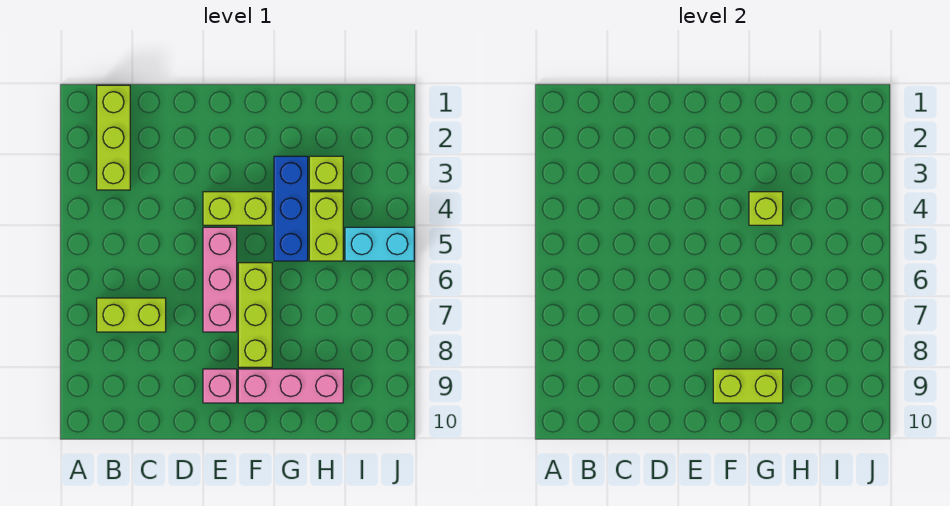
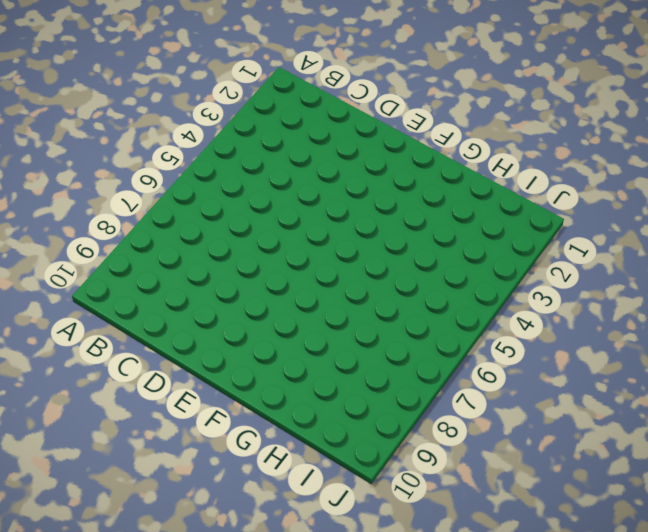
none -> lime 1x3 brick [97,85,130,190]
none -> lime 1x2 brick [97,298,166,332]
none -> lime 1x2 brick [203,192,272,225]

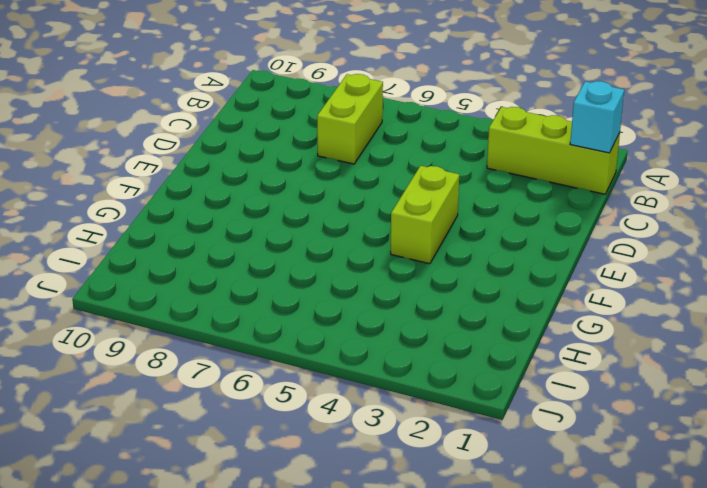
cyan 1x1 brick [570,81,624,153] -> none
none -> pink 1x3 brick [203,227,237,332]
none -> pink 1x1 brick [203,369,237,403]
none -> lime 1x3 brick [238,263,272,367]

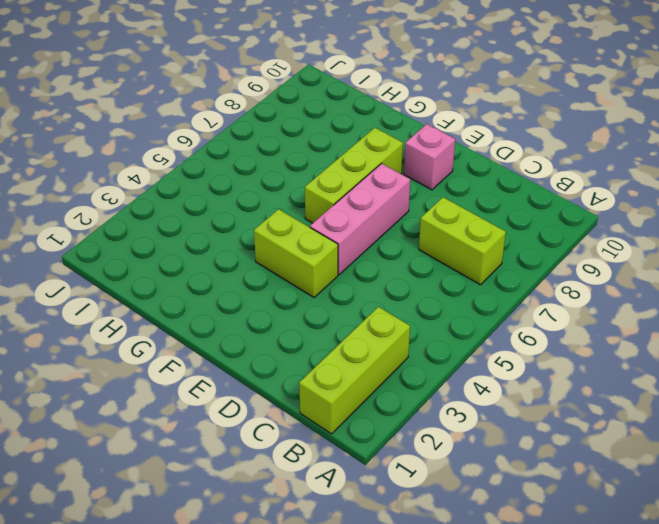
none -> pink 1x3 brick [238,369,343,403]
none -> blue 1x3 brick [274,156,308,261]
none -> lime 1x1 brick [309,156,343,190]

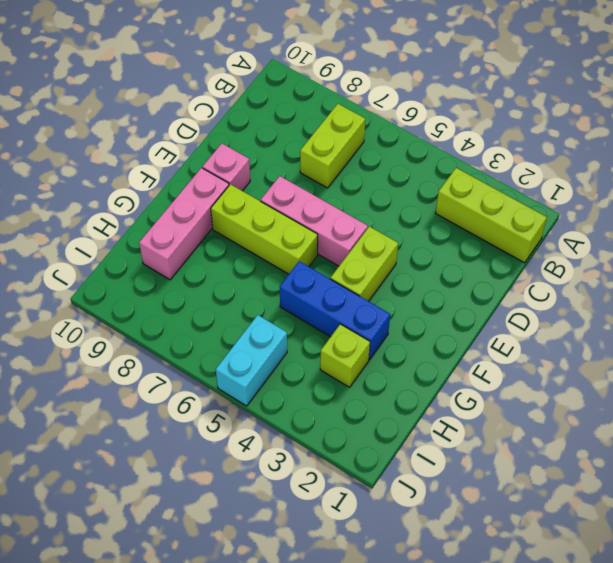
none -> lime 1x2 brick [309,192,343,261]
none -> lime 1x2 brick [713,369,783,403]
none -> lime 1x1 brick [749,192,783,225]

